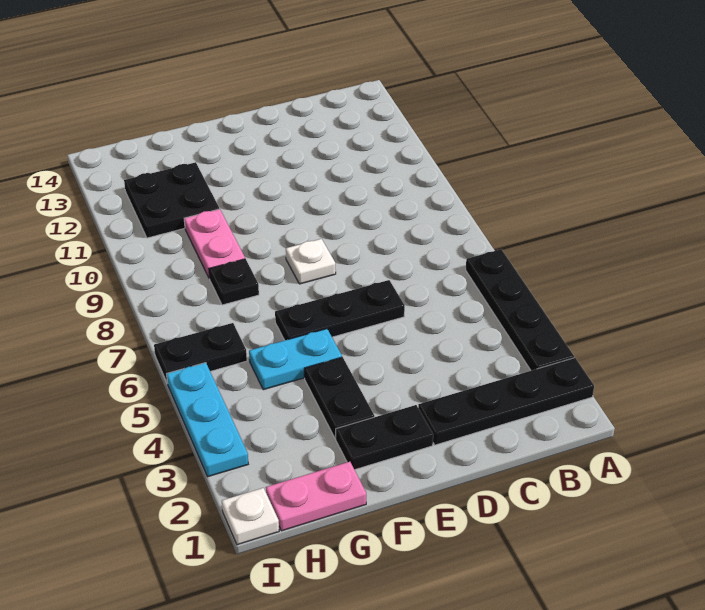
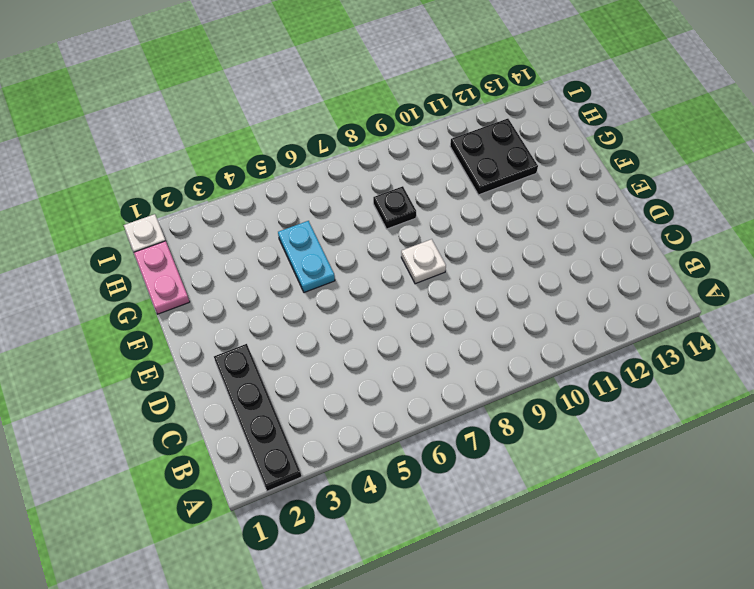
none -> black 1x4 plate [466,249,574,371]
none -> black 1x3 plate [275,280,405,340]
none -> black 1x2 plate [336,405,433,470]

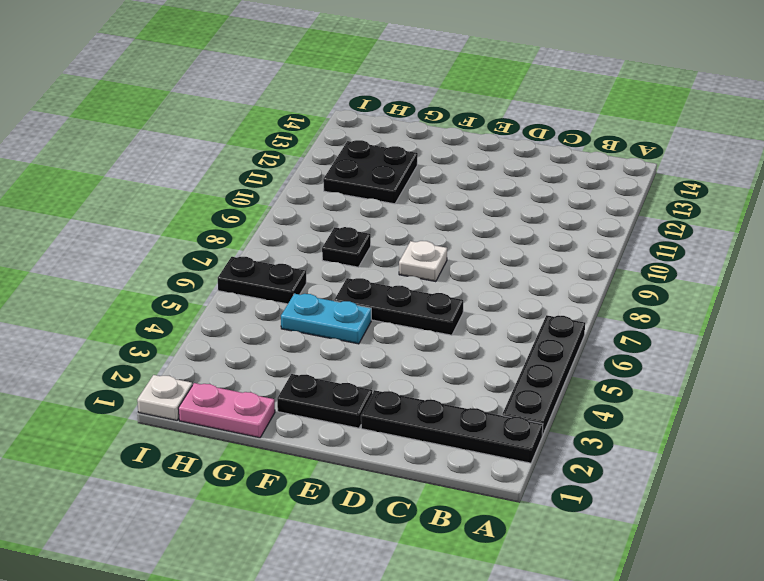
none -> black 1x2 plate [304,357,375,439]
none -> pink 1x2 plate [184,209,245,279]
none -> cyan 1x3 plate [167,363,248,477]

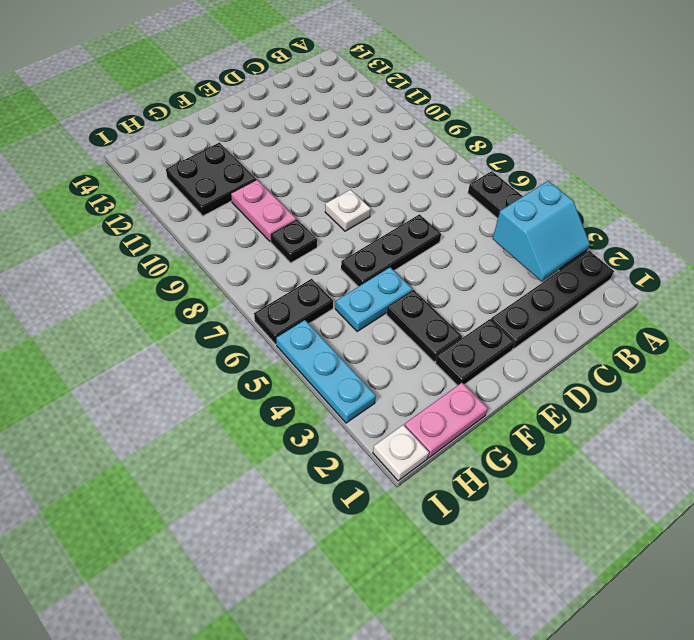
cyan 2x2 slope [493,181,590,281] -> none

